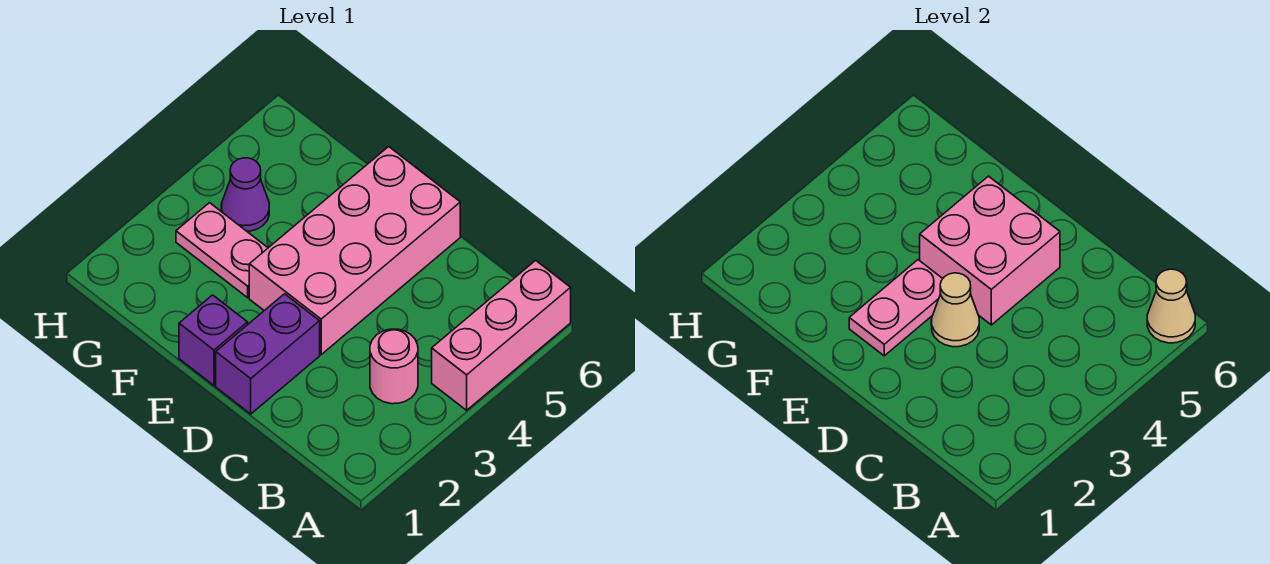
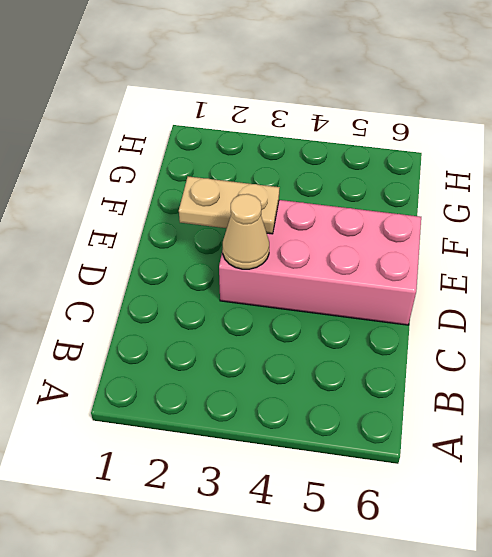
tan 1x2 plate [179,176,280,234] -> pink 1x2 plate [849,260,943,356]
none -> pink 1x3 brick [432,260,571,410]
none -> pink 1x1 round brick [370,329,418,404]

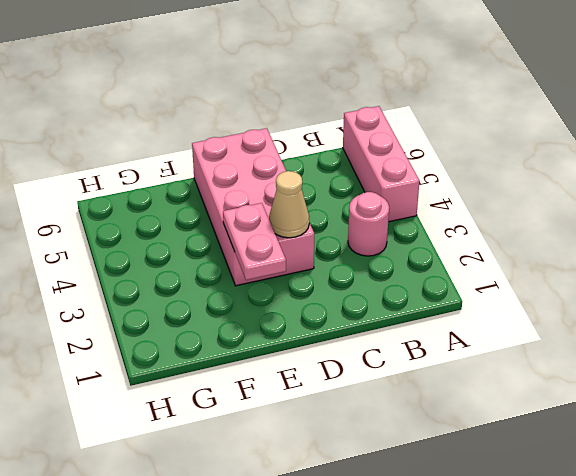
none -> purple 1x2 brick [216,294,320,414]
none -> purple 1x1 brick [179,295,248,385]

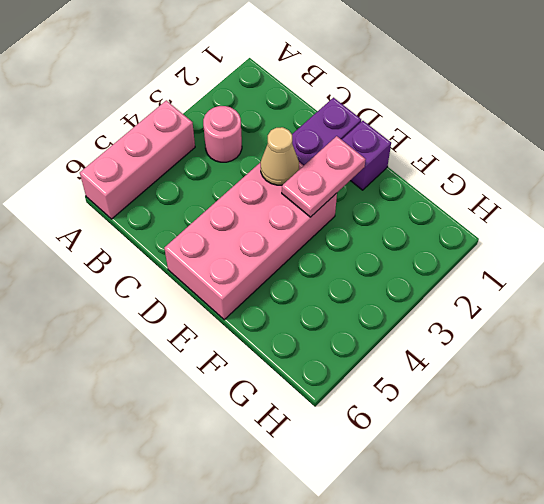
none -> pink 1x2 plate [176,203,268,298]
none -> purple 1x1 cone [221,158,269,231]

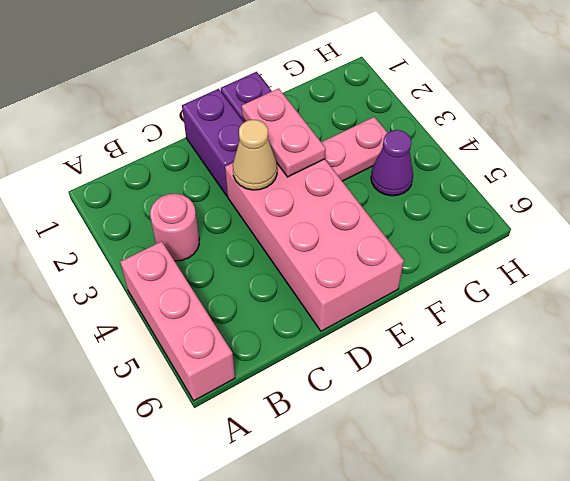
none -> tan 1x1 cone [1147,269,1195,343]
none -> pink 2x2 brick [920,176,1060,325]

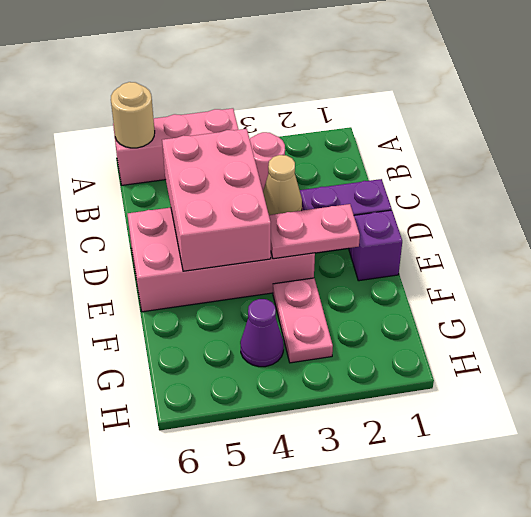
tan 1x1 round brick [111,82,155,148] -> tan 1x1 cone [1147,269,1195,343]
pink 2x3 brick [162,129,271,271] -> pink 2x2 brick [920,176,1060,325]

